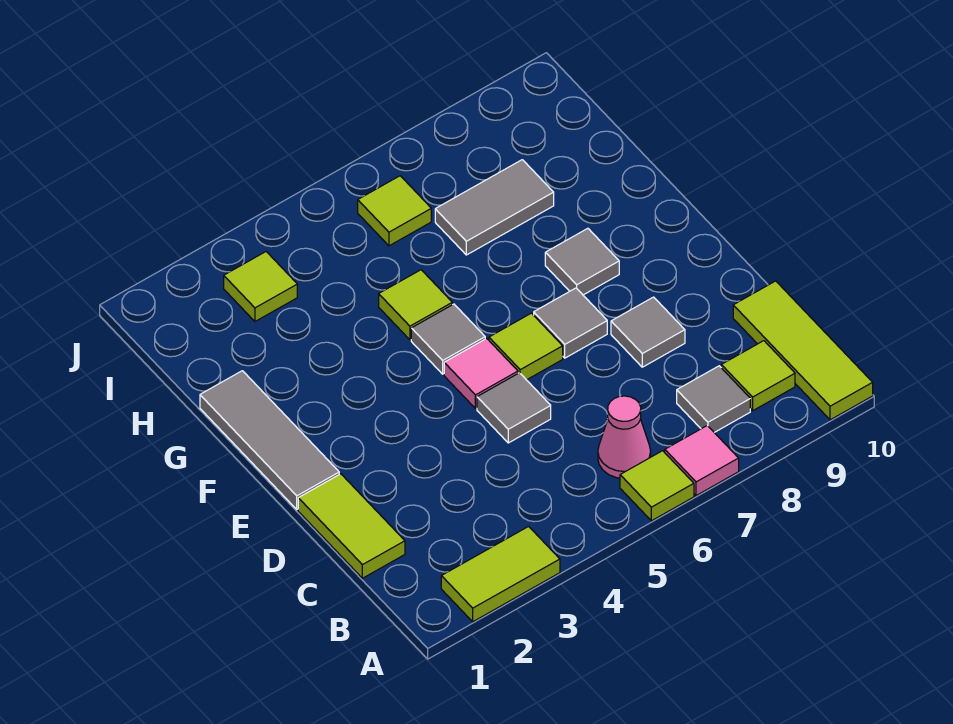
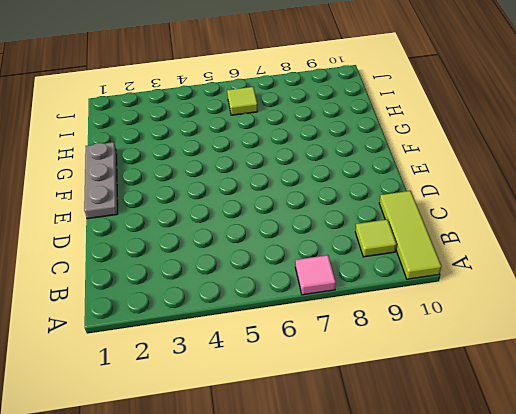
grey 1x3 plate [84,142,118,219] -> grey 1x3 tile [200,371,339,509]
none -> lime 1x2 tile [441,526,560,622]
none -> lime 1x1 tile [620,451,694,521]
none -> pink 1x1 cone [598,396,651,478]

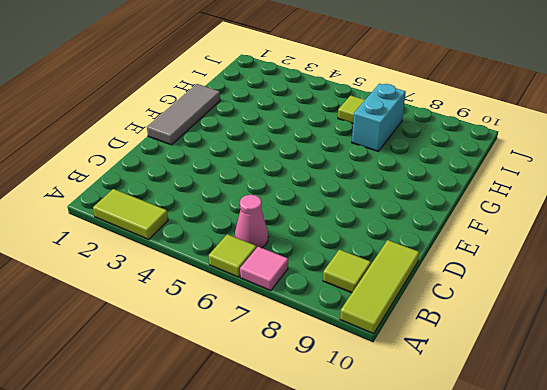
cyan 1x2 brick [352,84,406,151] -> grey 1x2 tile [435,160,554,255]
none -> grey 1x1 tile [677,366,750,432]
none -> lime 1x2 tile [298,474,405,578]
none -> grey 1x1 tile [477,373,551,443]

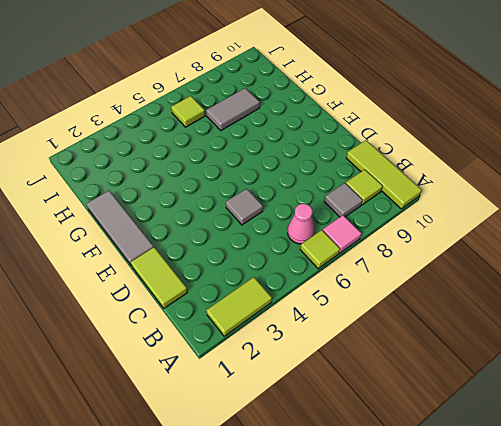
none -> grey 1x1 tile [611,297,685,367]
none -> pink 1x1 tile [444,338,518,409]
none -> lime 1x1 tile [489,313,563,380]

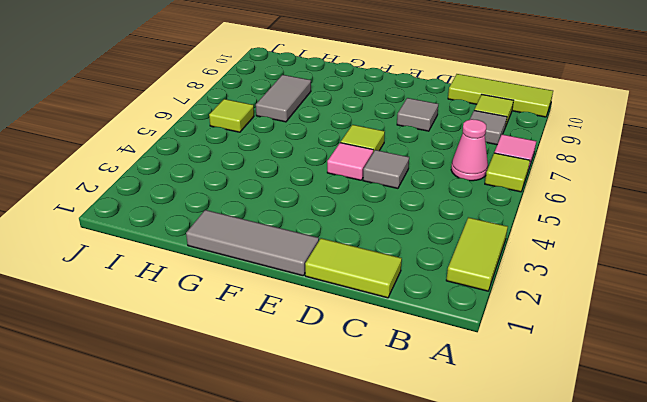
none -> grey 1x1 tile [534,288,607,358]
none -> grey 1x1 tile [411,304,485,374]
none -> grey 1x1 tile [545,228,619,295]

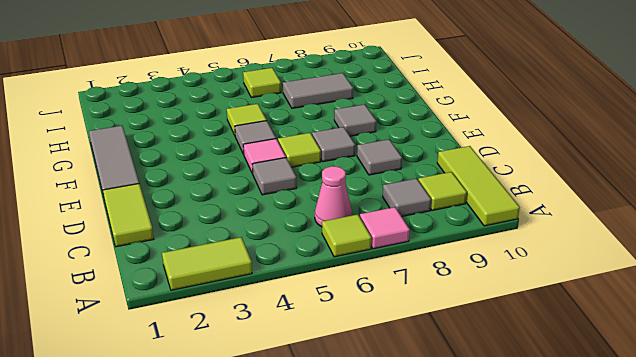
none -> lime 1x1 tile [224,252,297,321]

